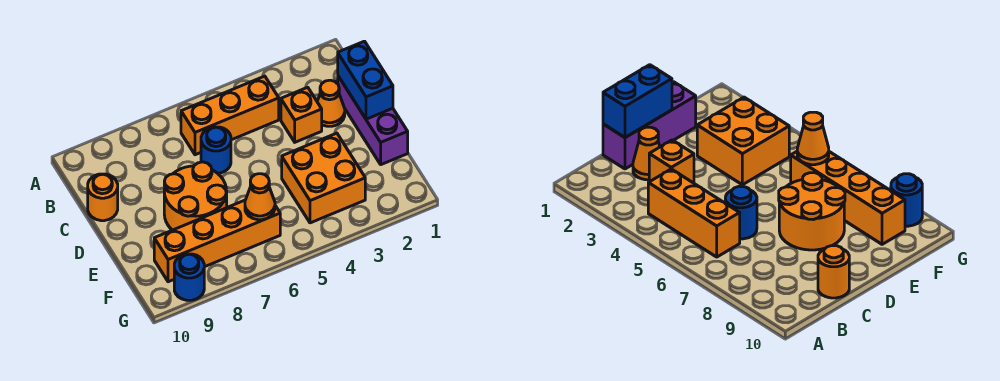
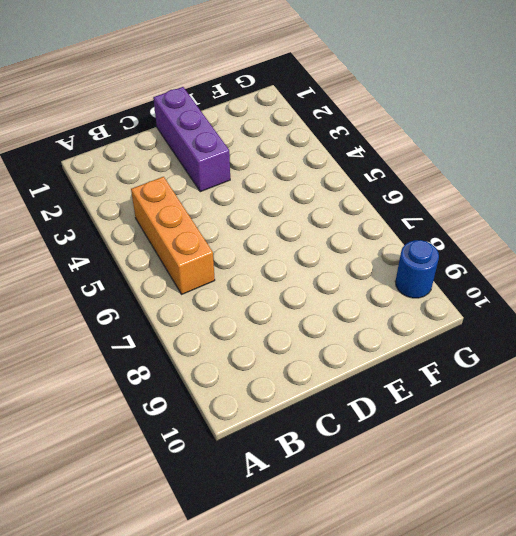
purple 1x3 brick [153,87,230,192] -> purple 1x3 brick turned to [338,76,408,165]
none -> orange 1x1 cone [317,80,345,126]
none -> orange 1x1 brick [281,87,322,142]
none -> blue 1x1 round brick [201,127,231,173]

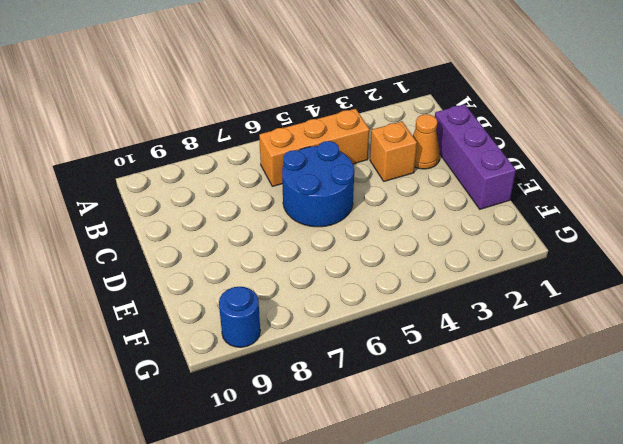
blue 2x2 round brick [282,141,354,227] -> blue 1x1 round brick [201,127,231,173]
none -> orange 1x1 round brick [88,174,118,221]
none -> orange 2x2 round brick [164,162,227,230]
none -> orange 2x2 brick [282,133,365,223]

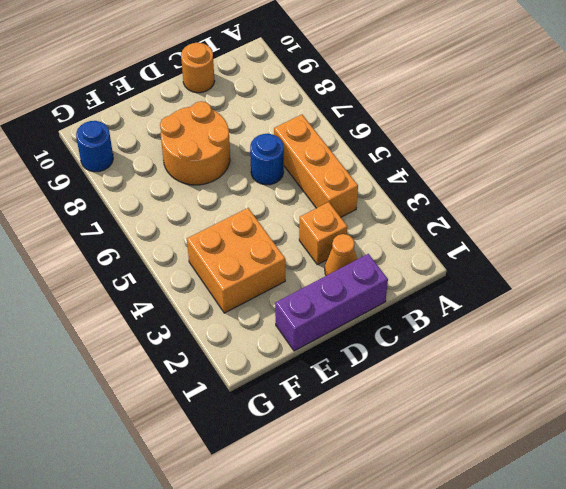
none -> orange 1x4 brick [154,200,280,282]
none -> blue 1x2 brick [338,41,393,119]
none -> orange 1x1 cone [245,174,275,220]

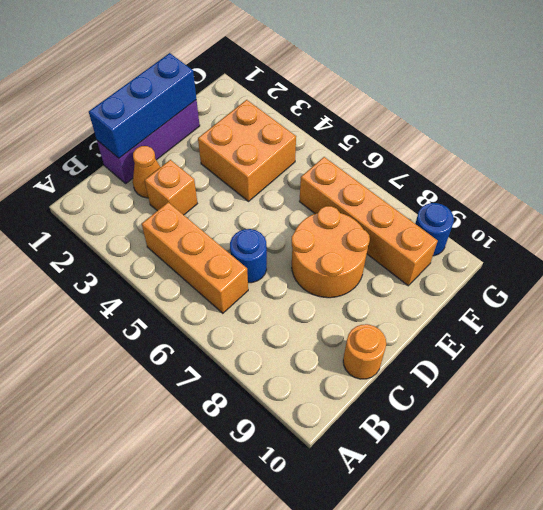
blue 1x3 brick [89,53,196,158] -> blue 1x2 brick [338,41,393,119]
none -> orange 1x1 cone [245,174,275,220]

